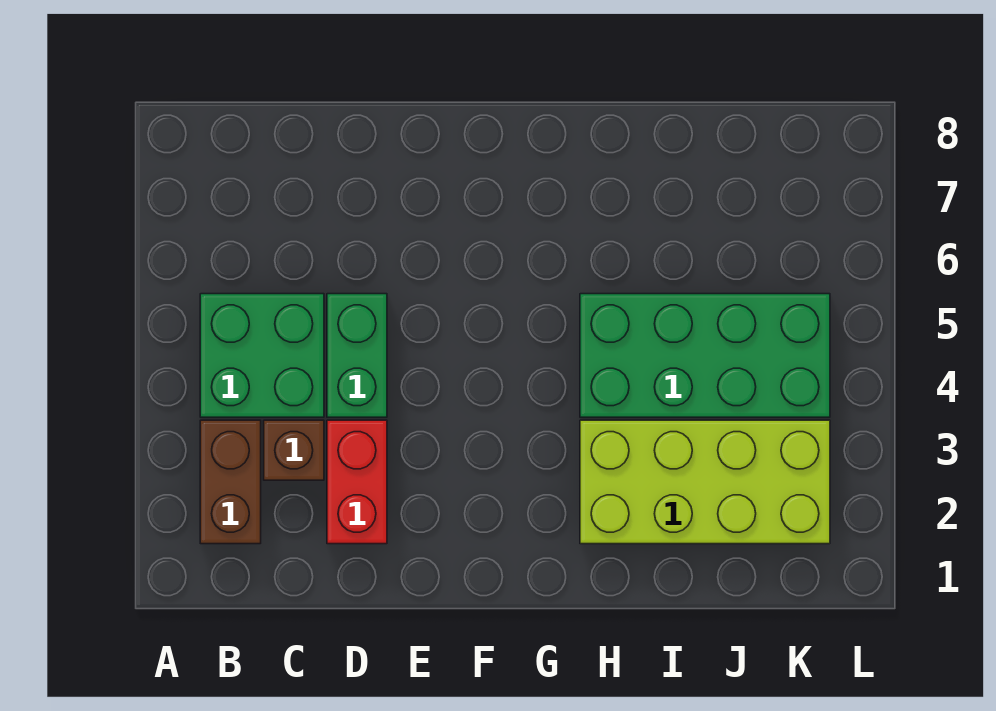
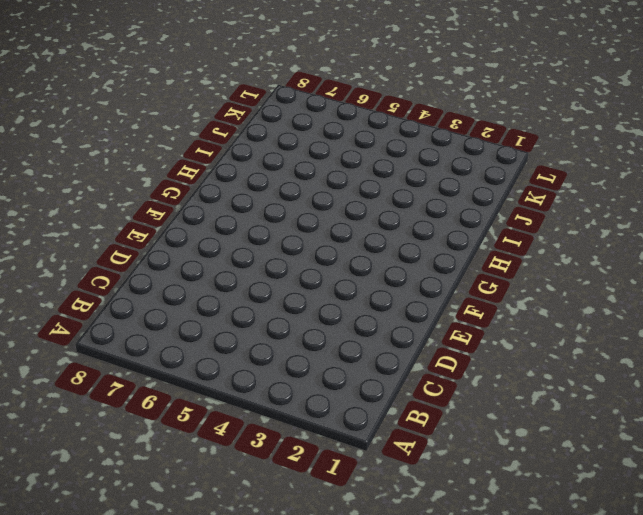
none -> brown 1x2 brick [200,420,261,544]
none -> green 2x2 brick [200,294,324,417]

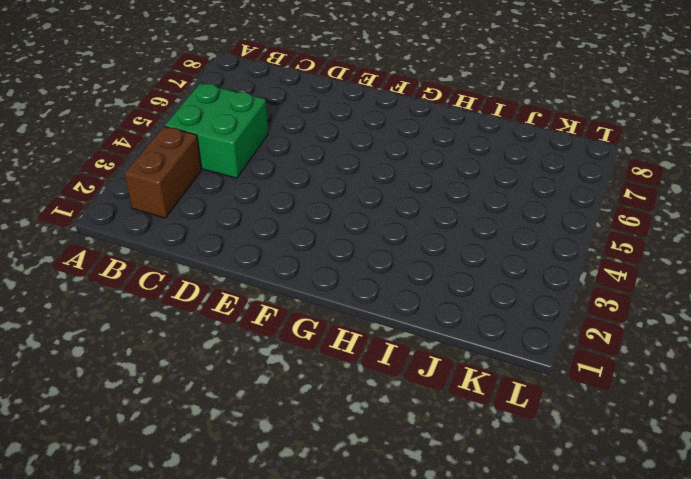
none -> brown 1x1 brick [264,420,324,480]
none -> red 1x2 brick [327,420,387,544]

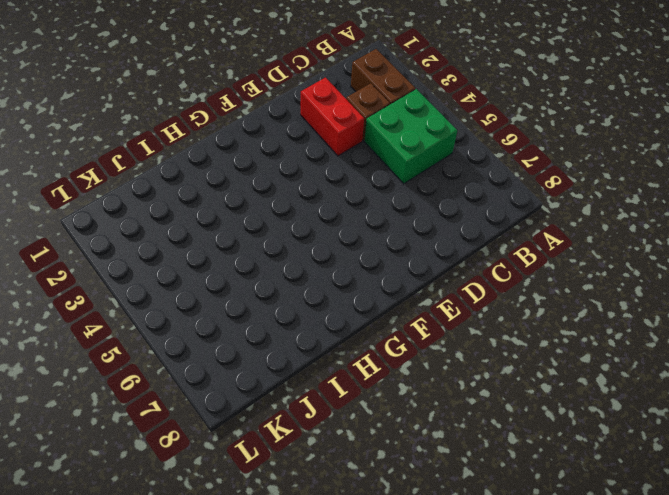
none -> green 1x2 brick [327,294,387,417]
none -> lime 2x4 brick [580,420,830,544]

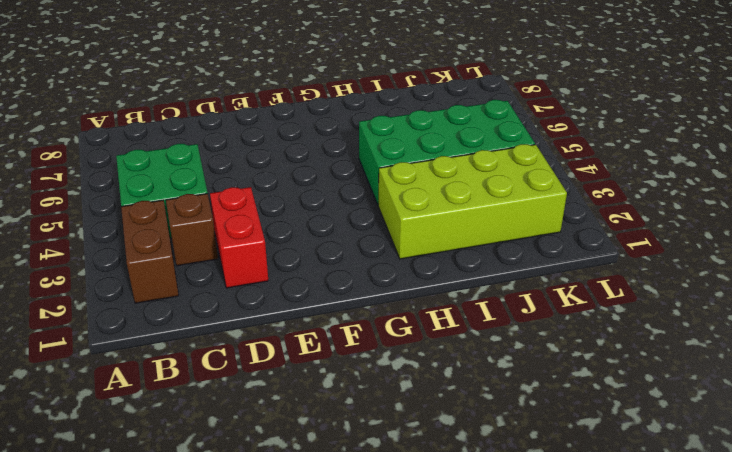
none -> green 1x2 brick [327,294,387,417]

